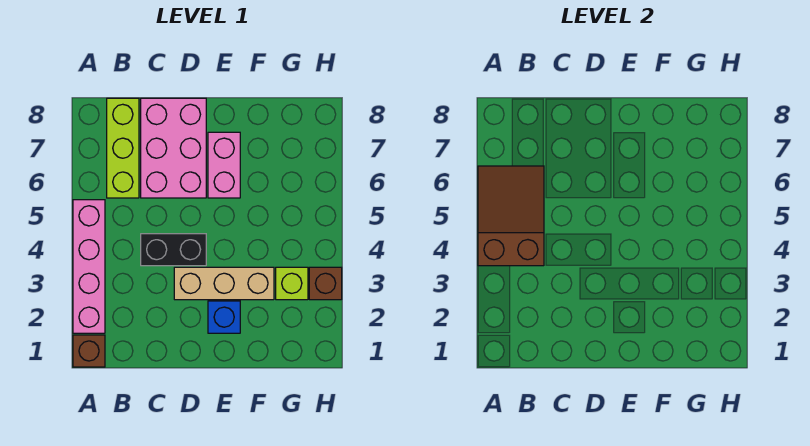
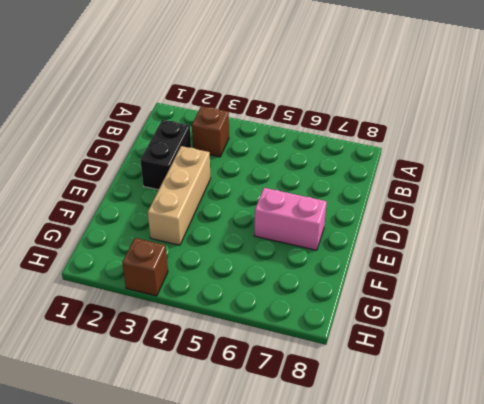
brown 1x1 brick [192,106,229,157] -> brown 1x1 brick moved to [73,335,105,367]
black 1x2 brick [140,120,191,190] -> black 1x2 brick moved to [141,234,206,266]
none -> pink 1x4 brick [73,200,105,333]
none -> lime 1x3 brick [107,98,139,198]

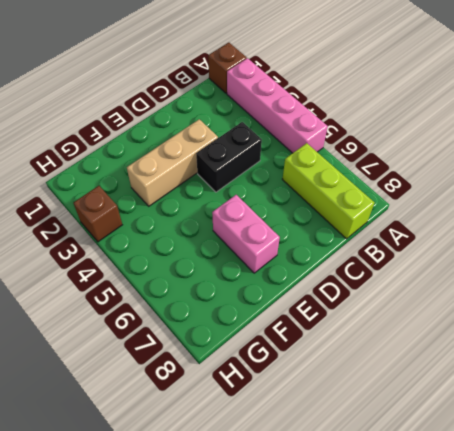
none -> pink 2x3 brick [141,98,206,198]
none -> blue 1x1 brick [208,301,240,333]

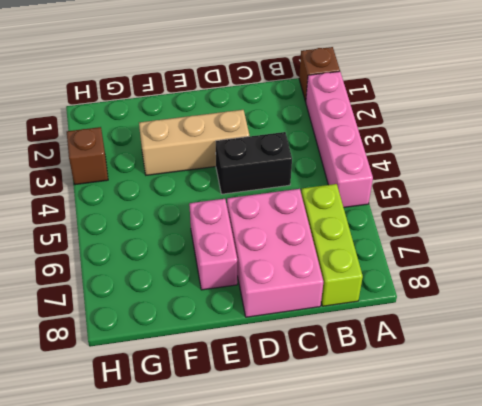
none -> blue 1x1 brick [208,301,240,333]
none -> lime 1x1 brick [276,267,308,300]

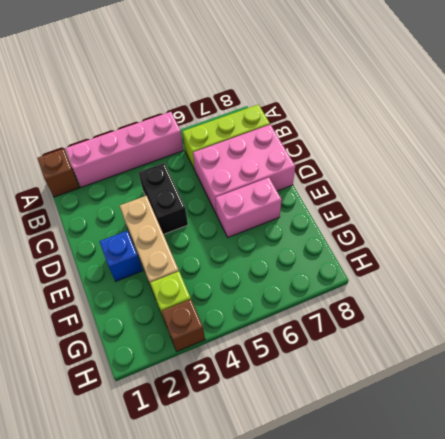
none -> brown 2x3 slope [478,166,544,266]

